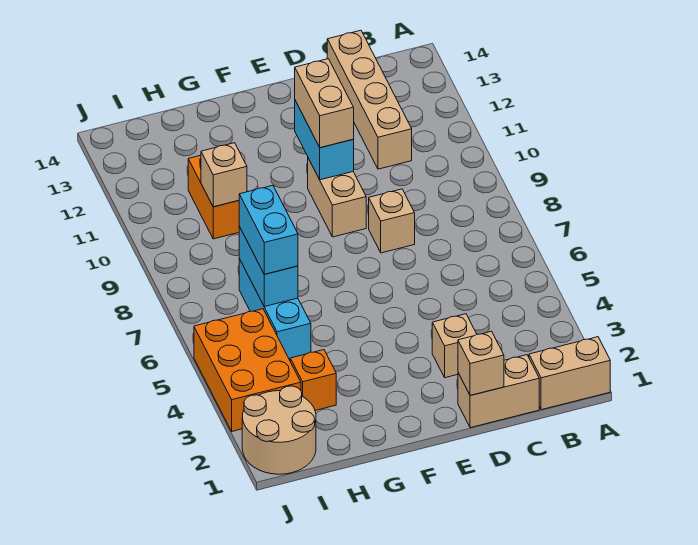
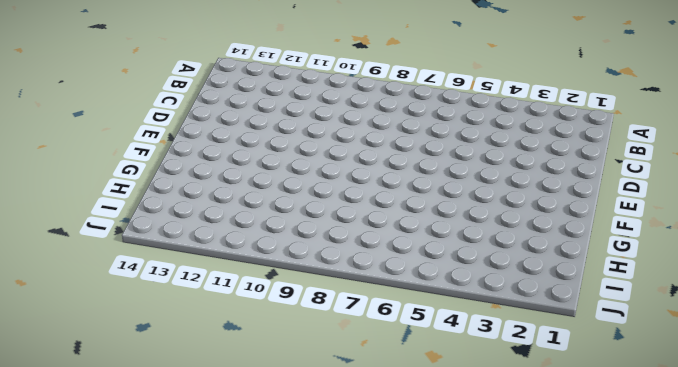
none -> tan 1x2 brick [529,337,610,410]
none -> tan 1x2 brick [458,355,539,428]
none -> tan 1x4 brick [327,30,412,169]

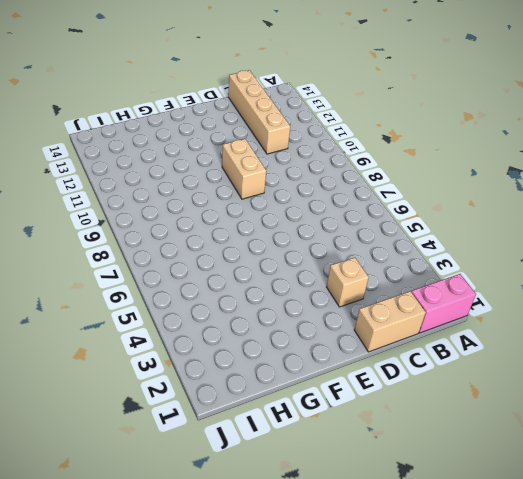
pink 1x2 brick [411,274,476,333] -> tan 1x2 brick [529,337,610,410]
none -> tan 1x1 brick [369,189,415,253]
none -> orange 1x1 brick [290,350,336,410]
none -> cyan 1x3 brick [239,259,311,360]

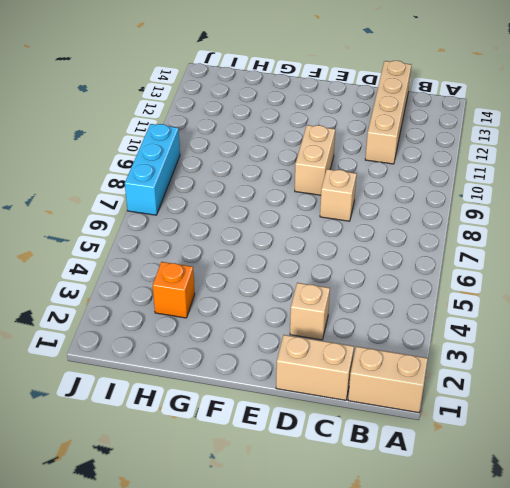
cyan 1x3 brick [125,124,180,215] -> cyan 1x3 brick moved to [239,259,311,360]
none -> orange 1x2 brick [188,155,240,239]
none -> tan 2x2 round brick [242,386,316,474]
none -> orange 2x3 brick [194,309,301,431]

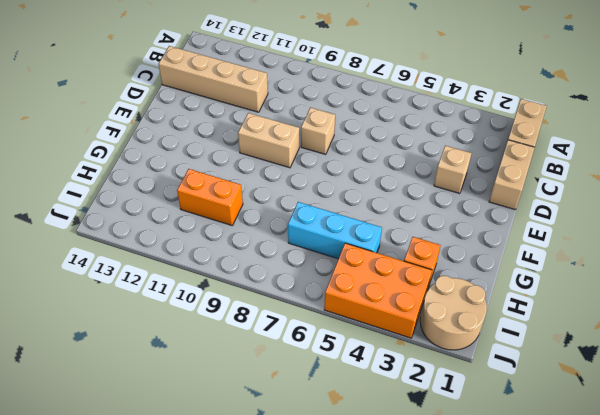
none -> tan 1x1 brick [458,331,504,396]
none -> cyan 1x2 brick [295,101,354,180]
none -> cyan 1x2 brick [239,227,298,307]

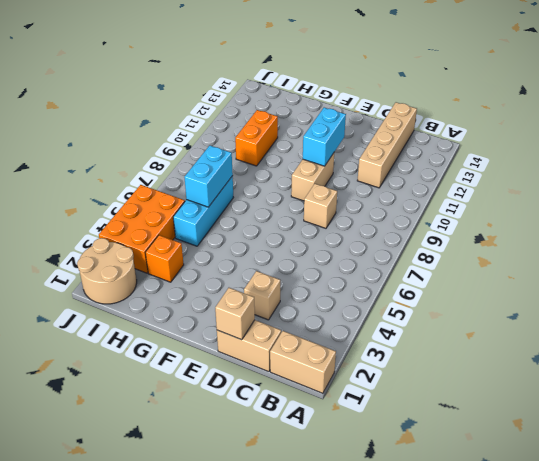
none -> tan 1x1 brick [201,143,247,207]
none -> tan 1x2 brick [295,59,354,148]
none -> cyan 1x2 brick [239,185,298,274]

